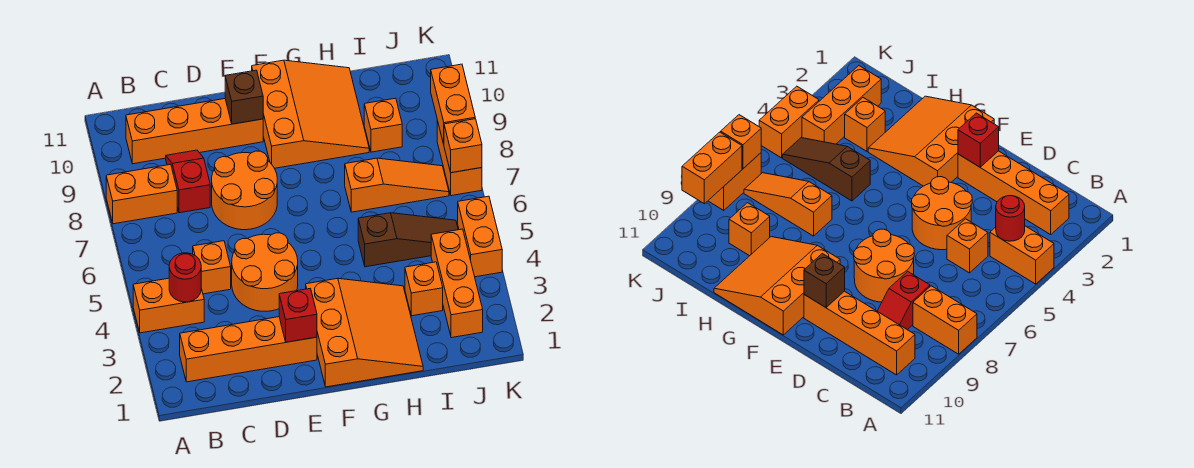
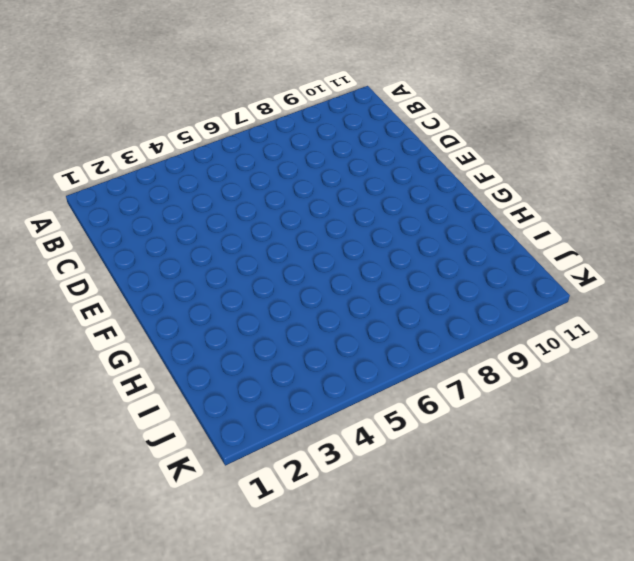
none -> orange 1x2 brick [133,278,204,333]
none -> orange 1x2 brick [106,164,177,224]
none -> orange 1x4 brick [180,317,317,382]

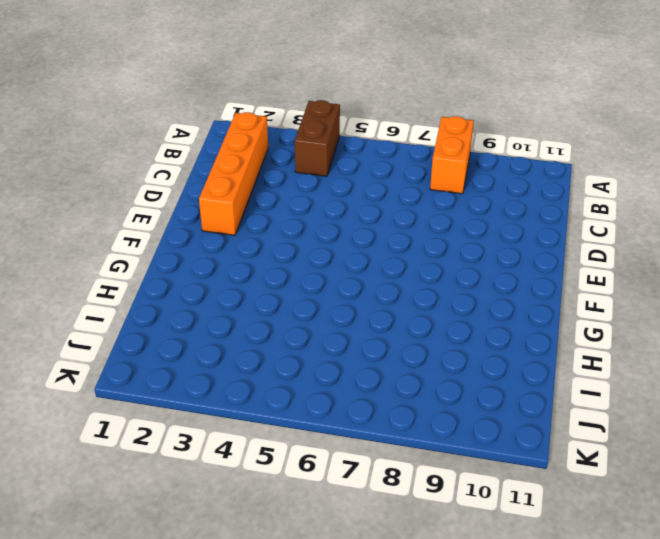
brown 1x2 brick [295,100,340,176] -> orange 1x2 brick [133,278,204,333]
none -> orange 1x4 brick [126,99,263,164]
none -> orange 1x1 brick [193,241,231,294]
none -> red 1x2 slope [166,150,210,213]

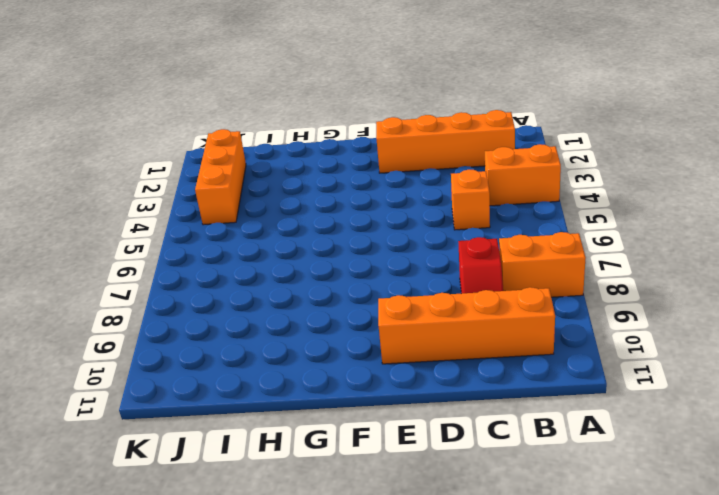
none -> orange 2x2 round brick [232,233,298,311]
none -> orange 2x2 round brick [212,151,277,230]
none -> orange 3x3 slope [306,278,423,387]

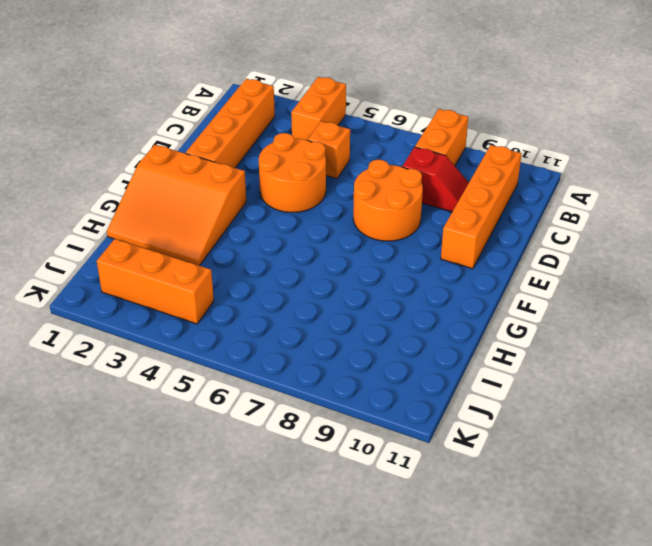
none -> orange 3x3 slope [252,60,369,168]
none -> brown 1x3 slope [358,213,458,267]
none -> orange 1x3 slope [345,158,449,212]

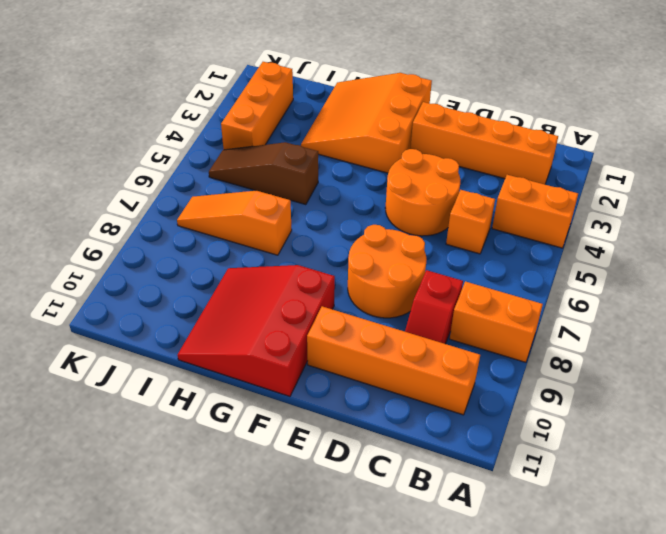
red 3x3 slope [178,265,335,396] -> orange 3x3 slope [252,60,369,168]
none -> orange 1x1 brick [405,262,443,316]
none -> orange 1x1 brick [364,98,402,152]
none -> orange 1x2 brick [458,196,502,277]

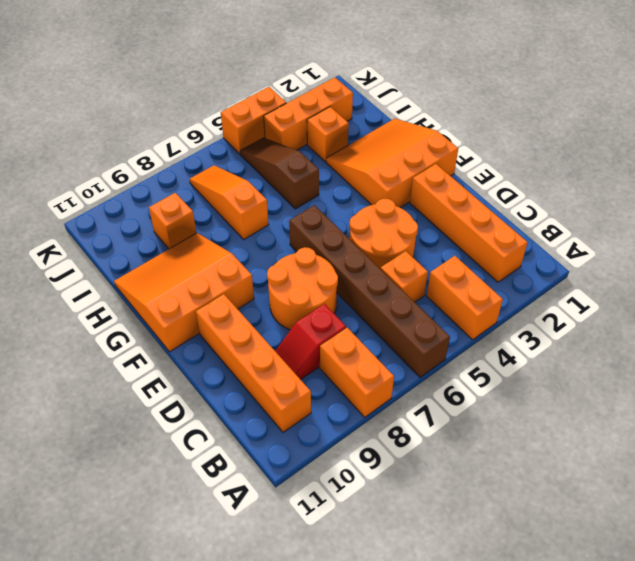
brown 1x6 brick [289,205,450,377] -> none
none -> orange 1x2 brick [437,120,482,196]
none -> red 1x1 round brick [169,253,201,302]
none -> red 1x1 brick [279,289,317,342]

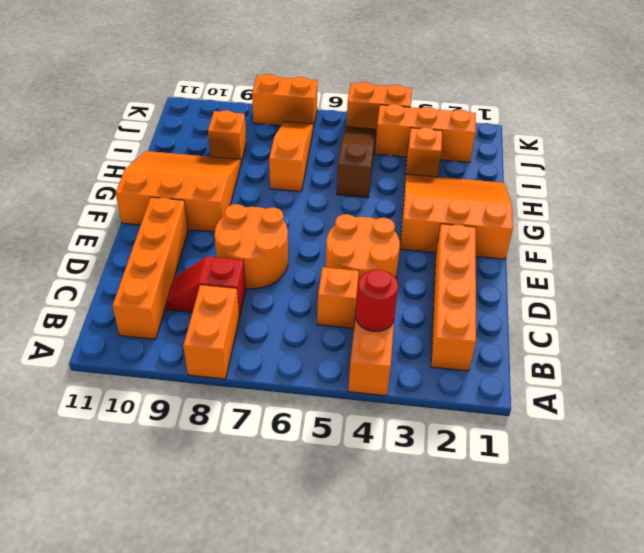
none -> red 1x1 brick [279,289,317,342]
none -> brown 1x1 brick [225,70,263,124]
none -> orange 1x1 brick [444,119,482,173]

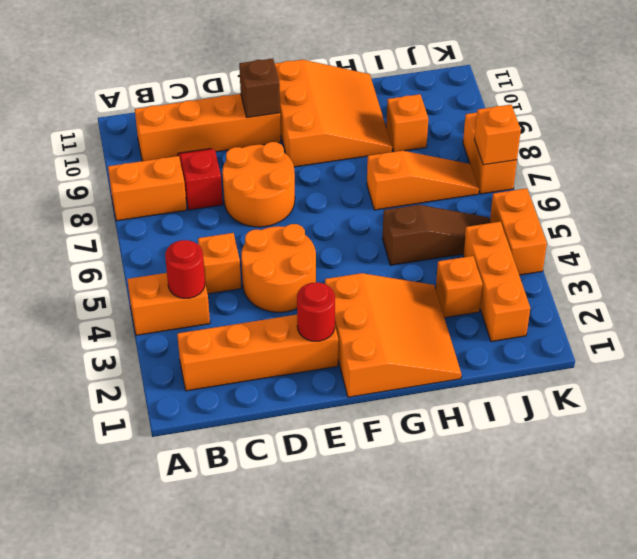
red 1x1 round brick [297,282,335,341] -> red 1x1 brick [279,289,317,342]
none -> orange 1x2 brick [431,64,475,144]

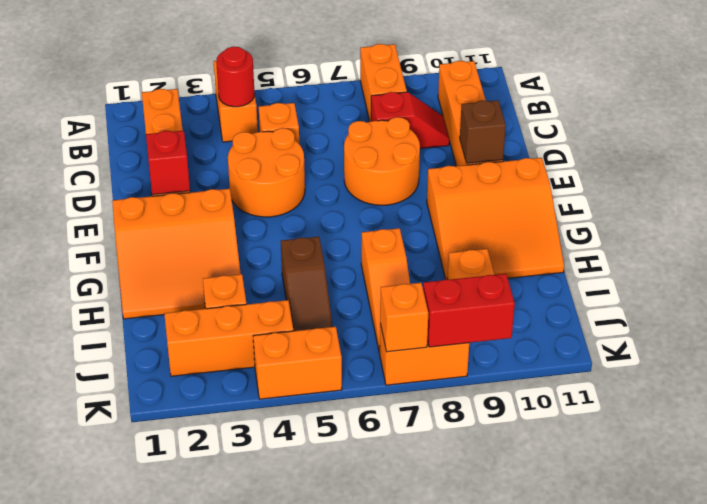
red 1x2 brick [423,274,515,347] -> orange 1x2 brick [431,64,475,144]

